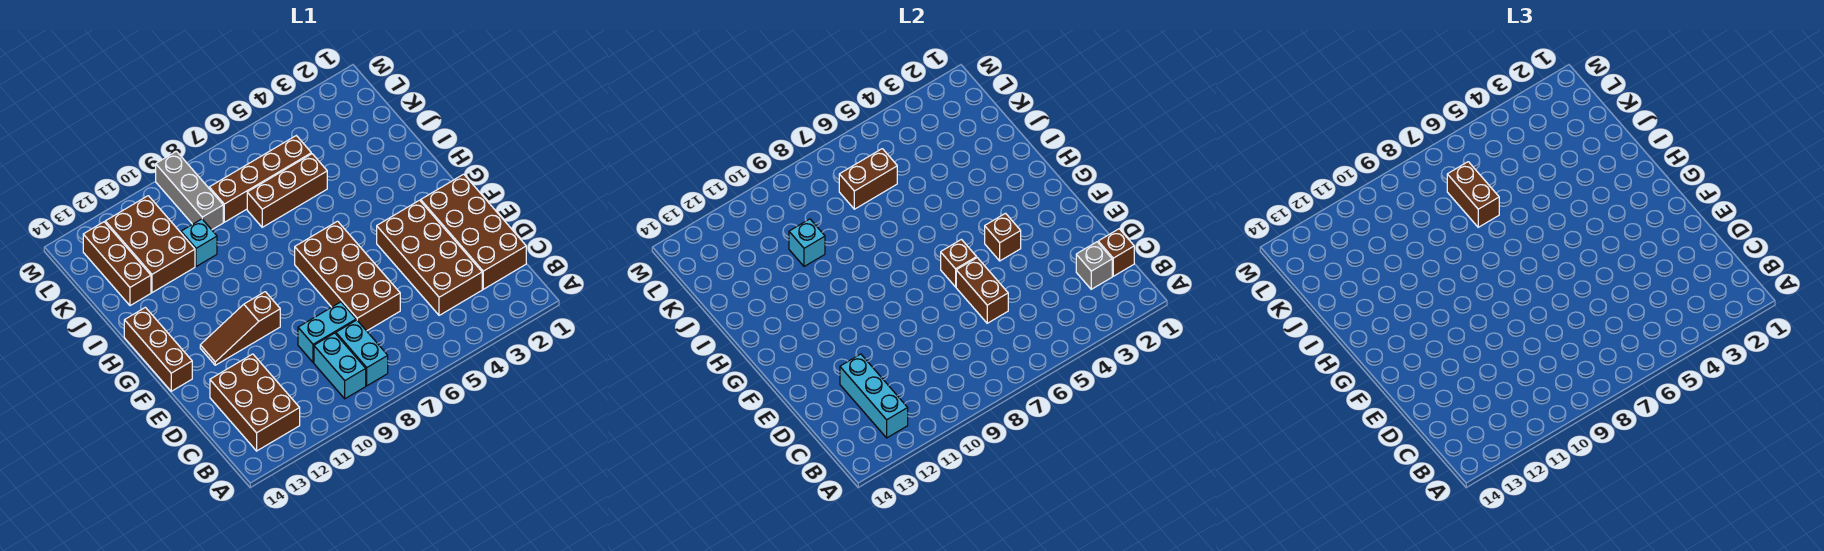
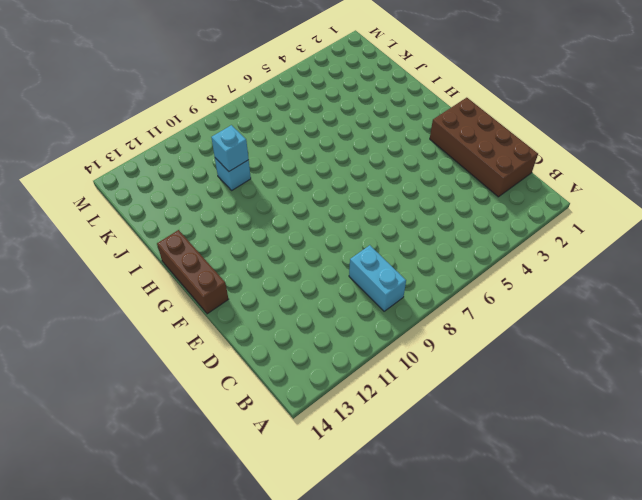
none -> cyan 1x2 brick [336,320,388,386]
none -> brown 2x3 brick [210,354,300,451]
none -> brown 2x4 brick [377,200,482,315]

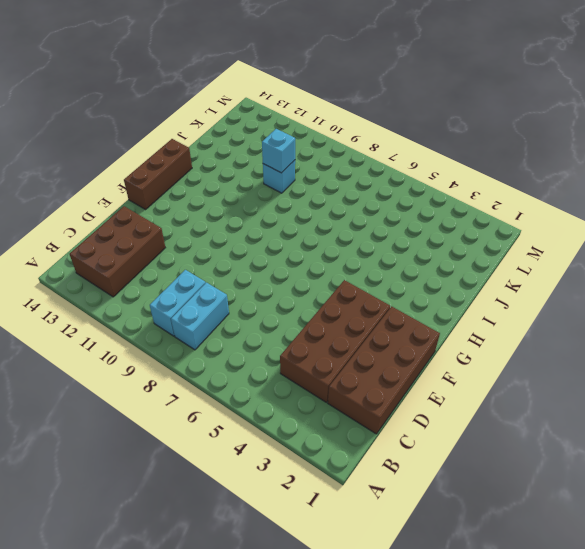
none -> brown 2x4 brick [295,221,400,331]
none -> cyan 1x2 brick [298,302,356,362]
none -> brown 1x3 slope [200,292,280,365]

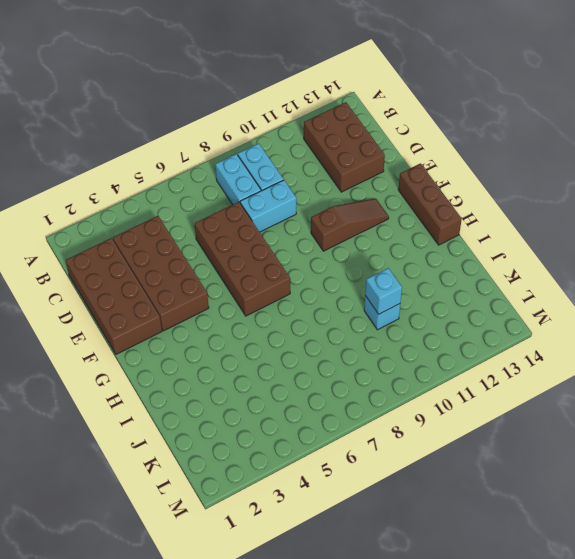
none -> brown 1x3 brick [247,154,327,227]
none -> brown 2x3 brick [105,196,195,293]
none -> brown 1x3 brick [83,222,151,306]

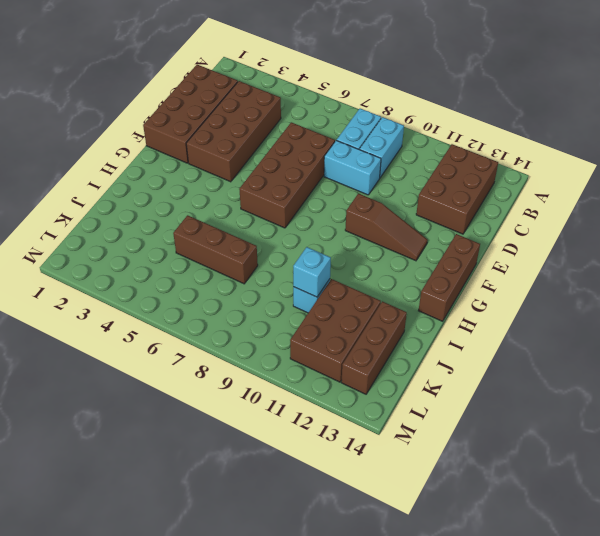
none -> brown 1x4 brick [209,136,311,222]
none -> grey 1x3 brick [156,151,223,230]
none -> cyan 1x3 brick [840,354,908,438]

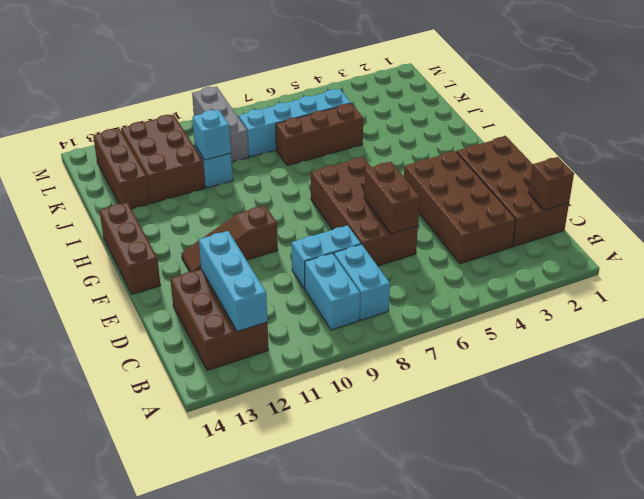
cyan 1x4 brick [238,89,351,157] -> brown 1x4 brick [209,136,311,222]
none -> grey 1x1 brick [1076,242,1112,289]
none -> brown 1x1 brick [985,213,1021,261]
none -> brown 1x1 brick [941,239,977,287]

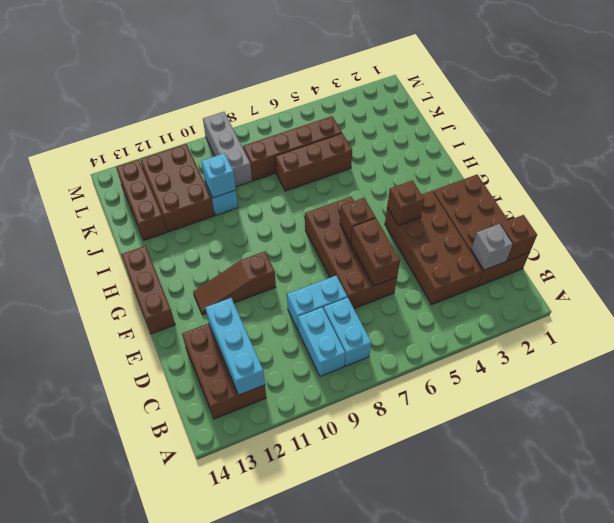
none -> brown 1x2 brick [839,149,897,209]
none -> brown 1x2 brick [1447,162,1499,227]

